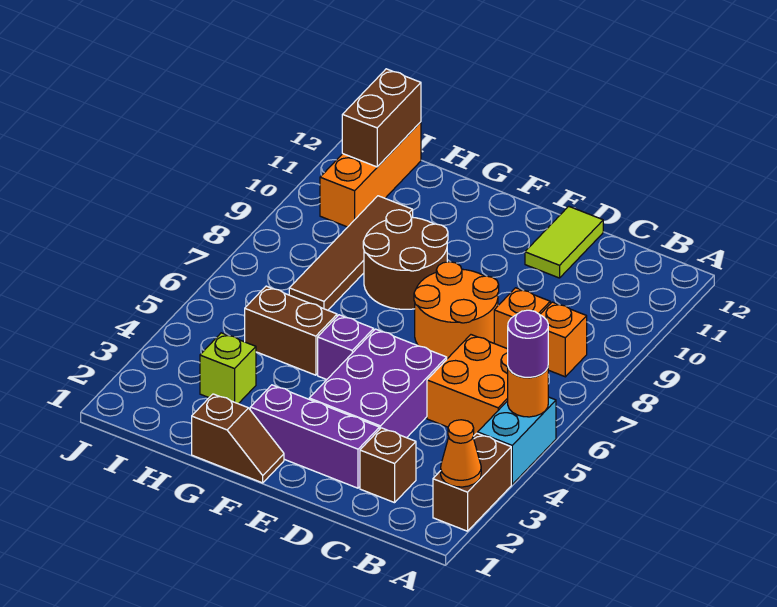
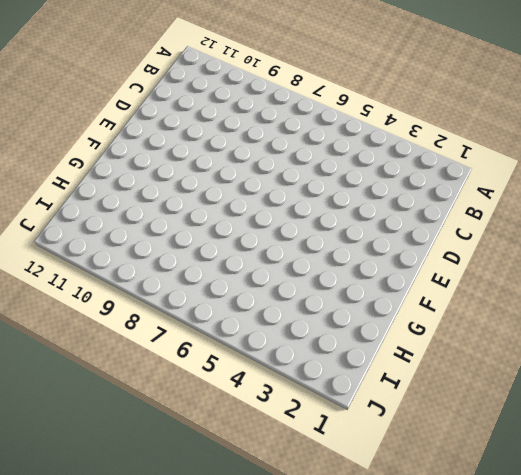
none -> brown 1x2 brick [433,433,511,531]
none -> cyan 1x2 brick [478,397,556,484]
none -> orange 2x2 brick [427,335,508,435]

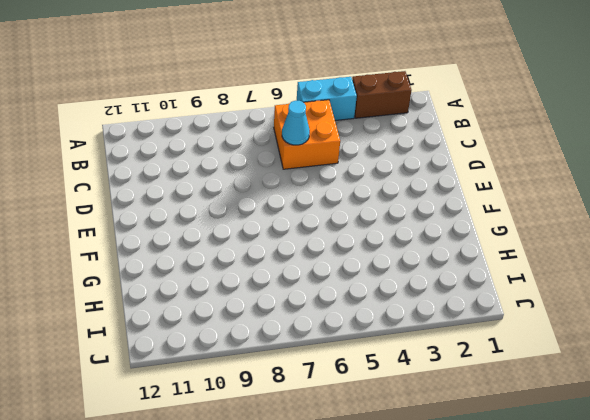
cyan 1x1 cone [282,100,310,145] -> none
none -> orange 1x1 brick [540,302,587,377]
none -> brown 1x1 brick [360,428,416,503]
none -> orange 1x1 brick [494,288,550,349]

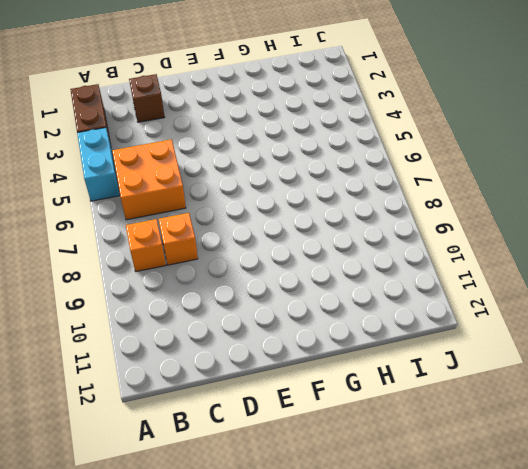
none -> purple 1x3 brick [250,385,379,488]
none -> purple 2x3 brick [309,329,447,438]
none -> orange 2x2 round brick [414,262,499,359]

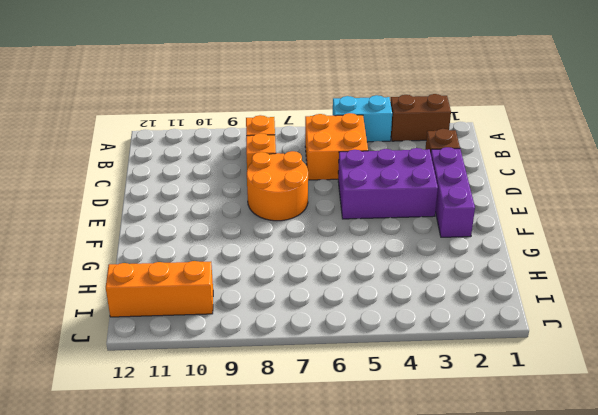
none -> lime 1x2 tile [525,206,603,278]
none -> brown 1x2 slope [192,394,284,483]
none -> purple 1x1 brick [318,315,374,380]

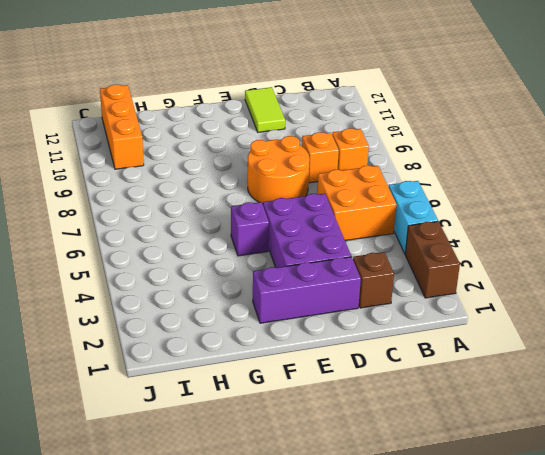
none -> brown 1x2 slope [192,394,284,483]
none -> brown 2x2 round brick [363,210,448,309]
none -> brown 1x2 brick [245,286,337,375]

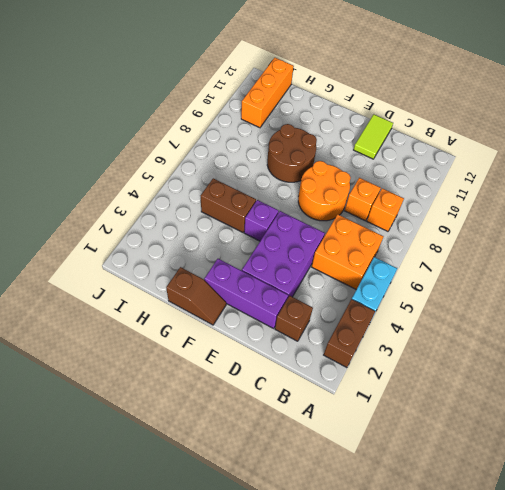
none -> lime 1x1 brick [200,333,256,404]
none -> brown 1x4 tile [289,196,413,310]
none -> orange 1x1 cone [441,420,481,487]

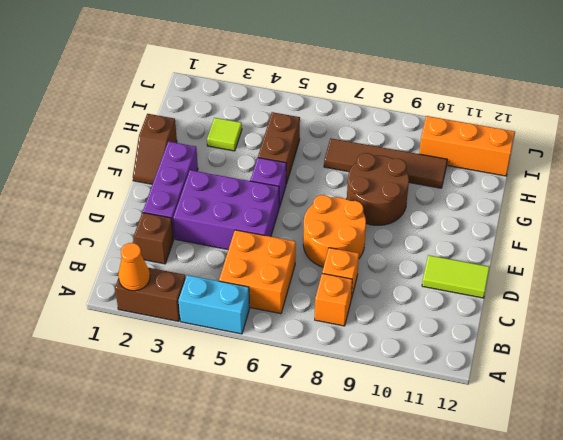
lime 1x1 tile [207,118,242,151] -> lime 1x1 brick [200,333,256,404]
none -> orange 1x1 round brick [508,368,548,417]
none -> brown 1x2 brick [342,69,421,167]
none -> purple 1x1 round brick [508,310,548,377]

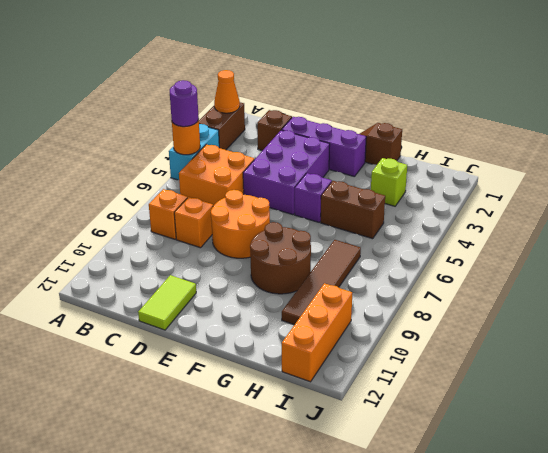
none -> brown 1x2 brick [342,69,421,167]

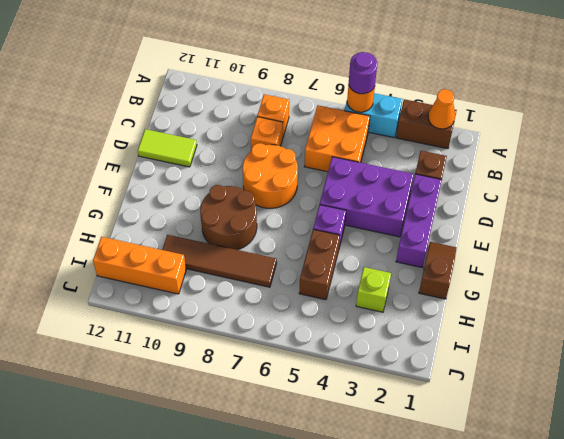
none -> brown 1x2 brick [342,69,421,167]

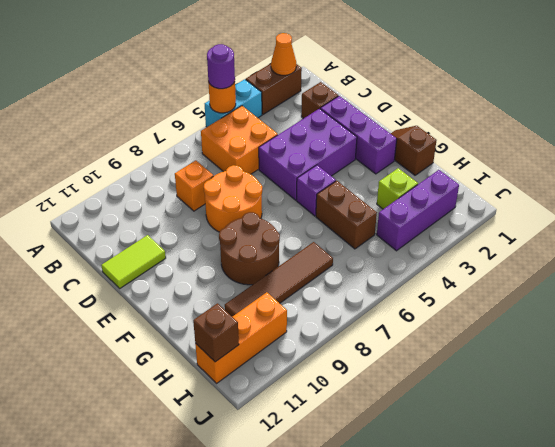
purple 1x3 brick [377,170,459,251] -> none
brown 1x1 brick [193,303,239,362] -> brown 1x2 brick [342,69,421,167]
none -> orange 1x1 brick [540,302,587,377]

